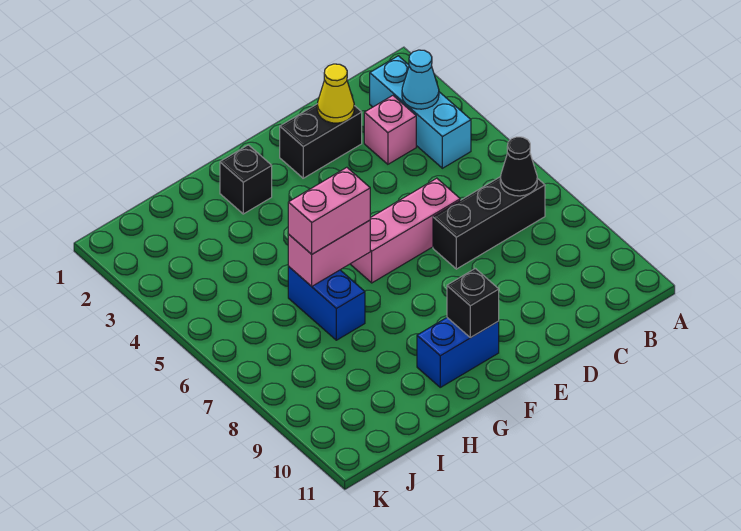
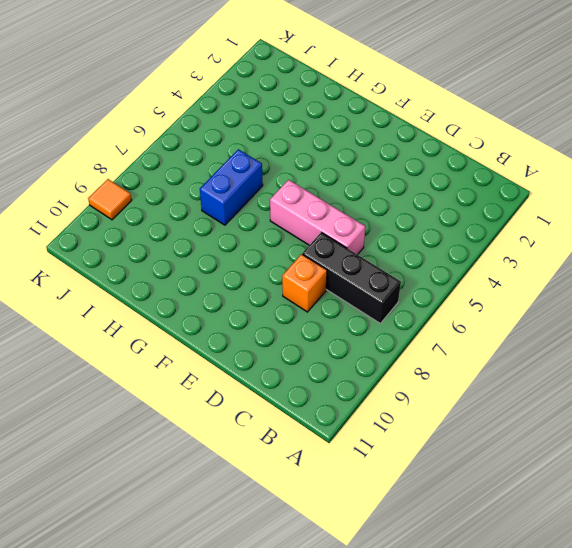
orange 1x1 brick [282,254,327,312] -> none
orange 1x1 tile [88,179,132,220] -> none
none -> cyan 1x3 brick [370,56,471,168]
none -> pink 1x1 brick [364,96,416,164]
none -> black 1x2 brick [280,104,362,178]

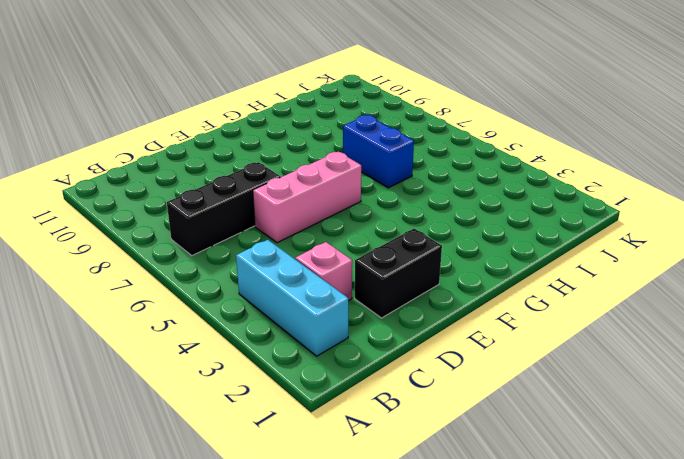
none -> blue 1x2 brick [417,318,499,387]
none -> black 1x1 brick [220,145,272,214]
none -> cyan 1x1 cone [402,50,439,109]

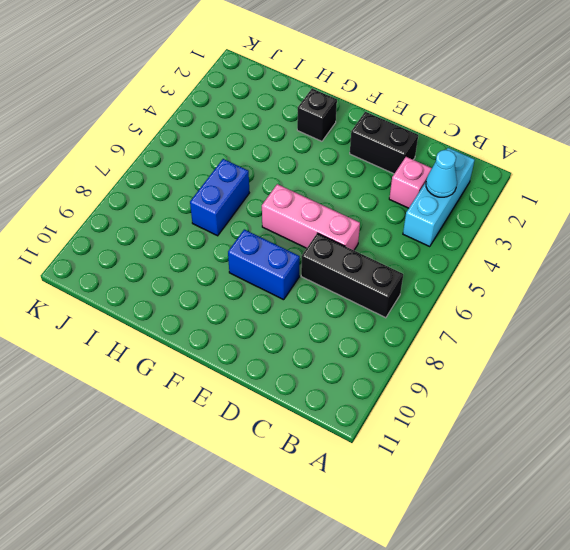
blue 1x2 brick [228,229,300,300] -> blue 1x2 brick moved to [417,318,499,387]
none -> black 1x1 cone [500,137,537,196]
none -> yellow 1x1 cone [317,64,354,123]
none -> black 1x1 brick [447,268,499,338]

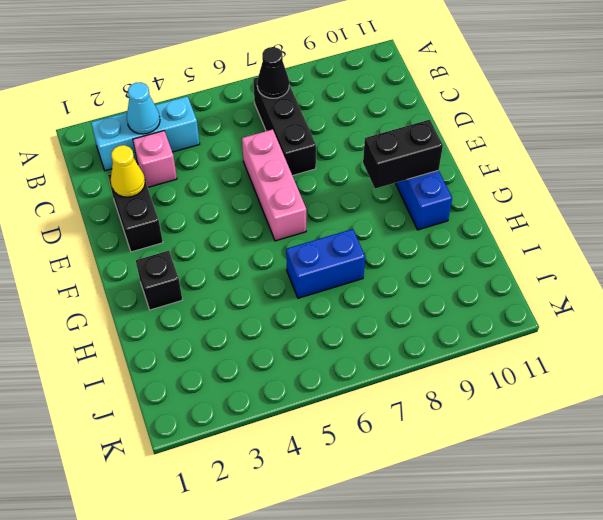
black 1x2 brick [363,119,443,189] -> black 1x1 brick [447,268,499,338]
none -> pink 1x2 brick [288,220,370,286]
none -> pink 1x2 brick [288,167,370,254]

